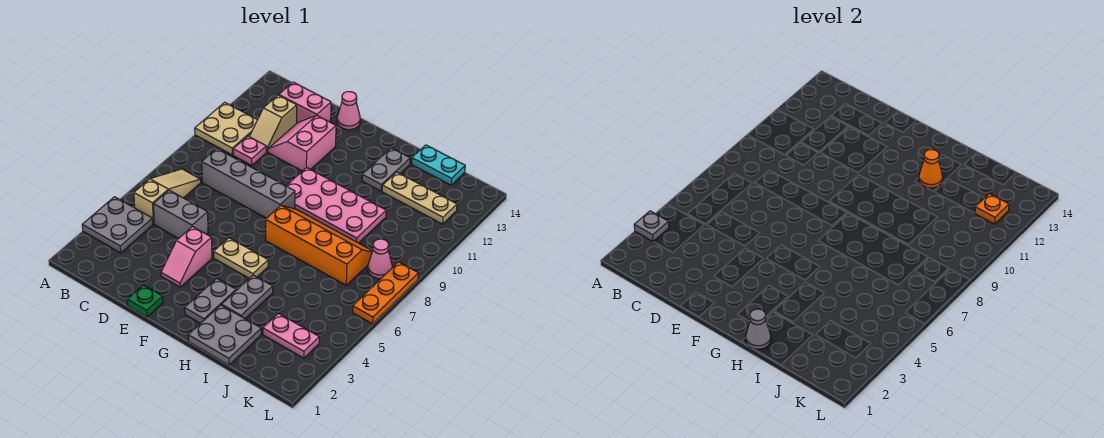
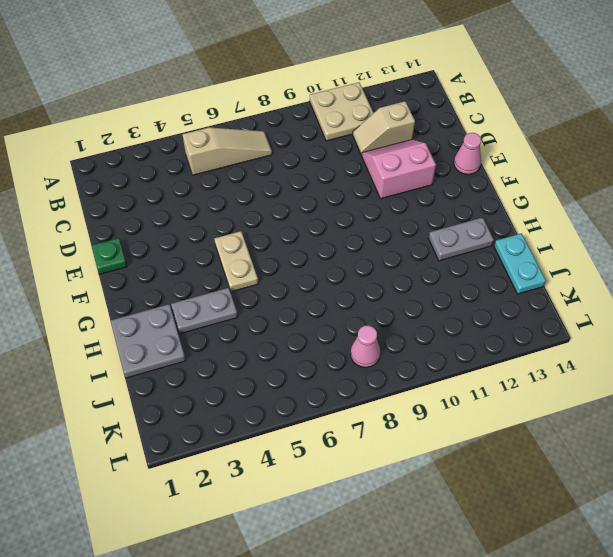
none -> grey 2x2 plate [82,197,153,253]
none -> grey 1x2 brick [153,190,208,238]
none -> grey 1x4 brick [202,149,295,218]

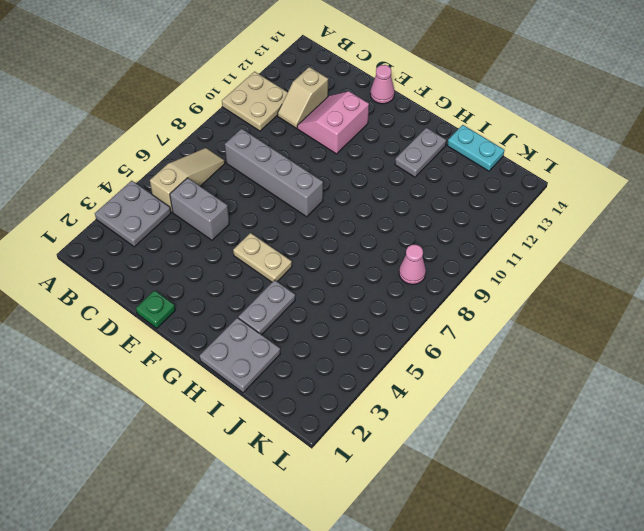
none -> pink 1x1 plate [233,136,266,166]
none -> pink 1x2 brick [279,82,331,123]
none -> pink 1x2 slope [161,227,212,287]

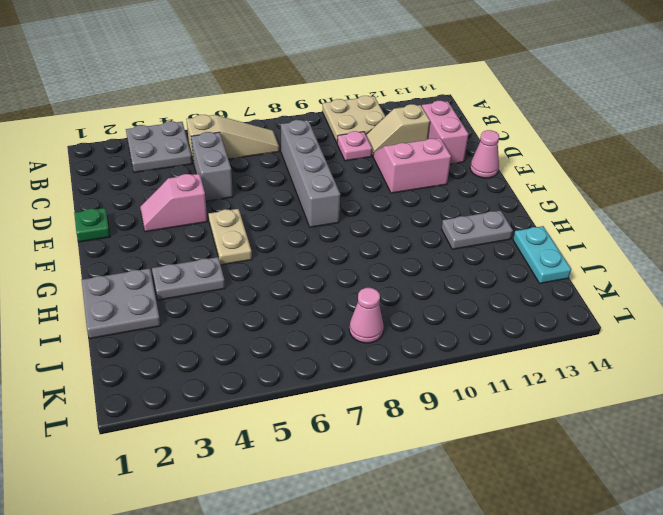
none -> pink 2x4 plate [287,168,386,243]
none -> grey 1x2 plate [185,279,236,324]
none -> orange 2x4 slope [266,206,373,285]

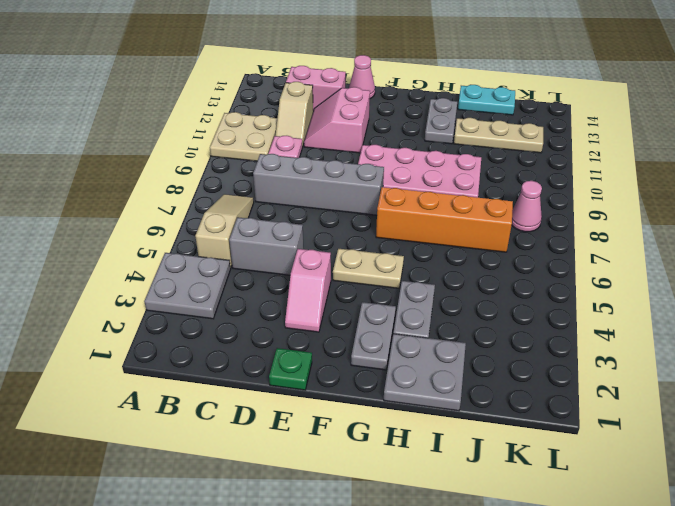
none -> pink 1x2 plate [263,314,319,358]
none -> orange 1x3 plate [353,262,418,324]
none -> grey 1x1 plate [634,211,669,241]

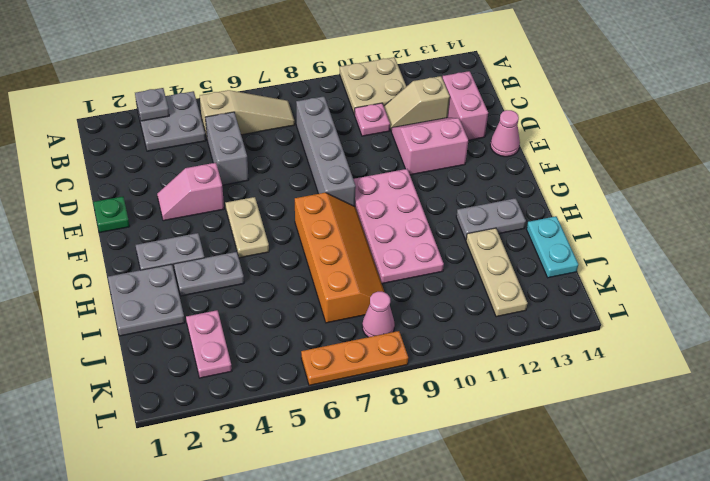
none -> grey 1x1 cone [746,309,771,349]
none -> orange 1x1 cone [919,150,943,188]
none -> orange 1x1 plate [975,194,1009,224]

